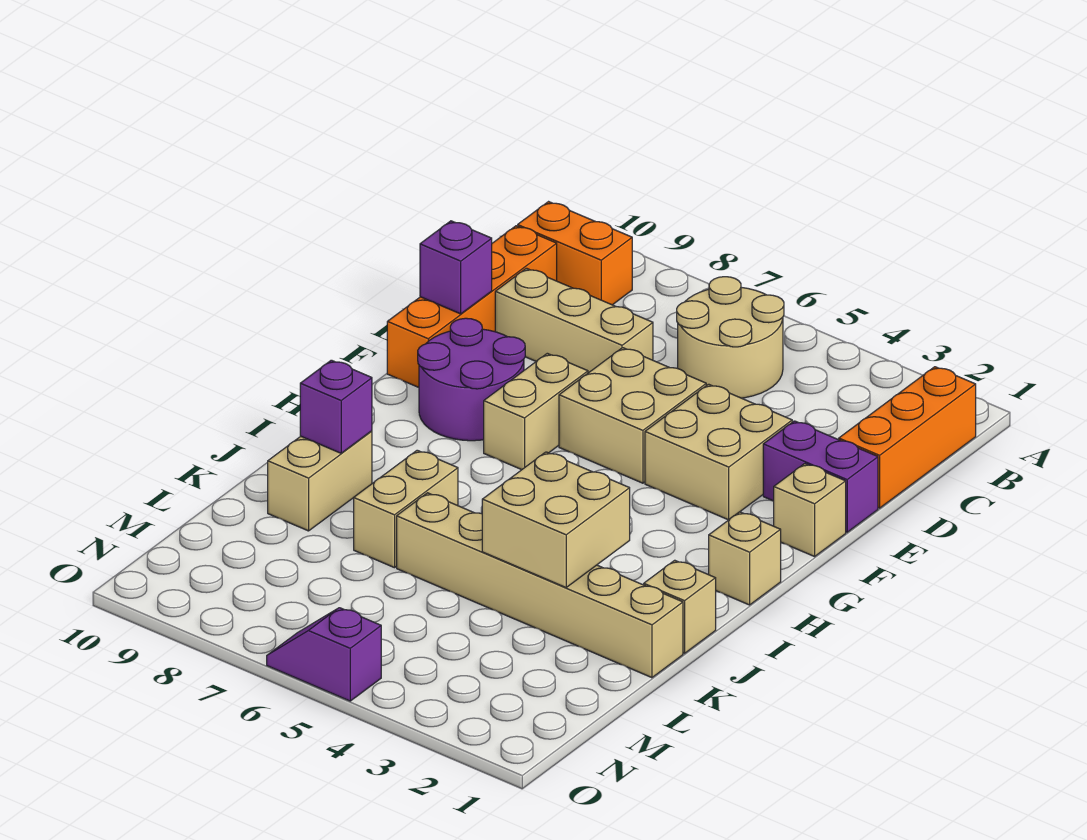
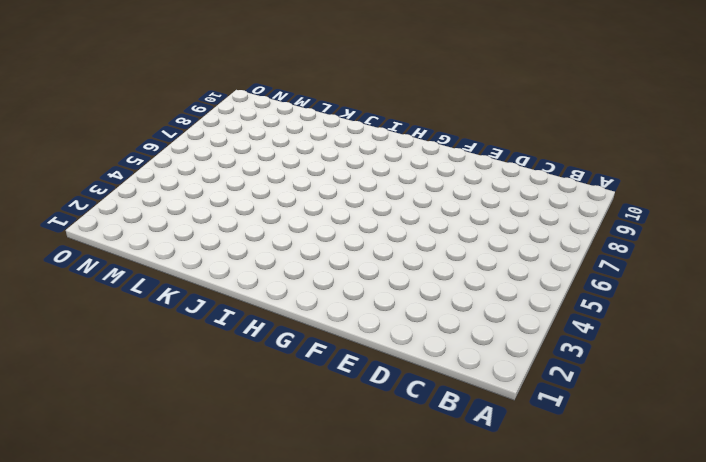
none -> orange 1x3 brick [839,367,976,508]
none -> tan 2x2 round brick [677,277,784,398]
none -> orange 1x2 brick [518,202,632,305]

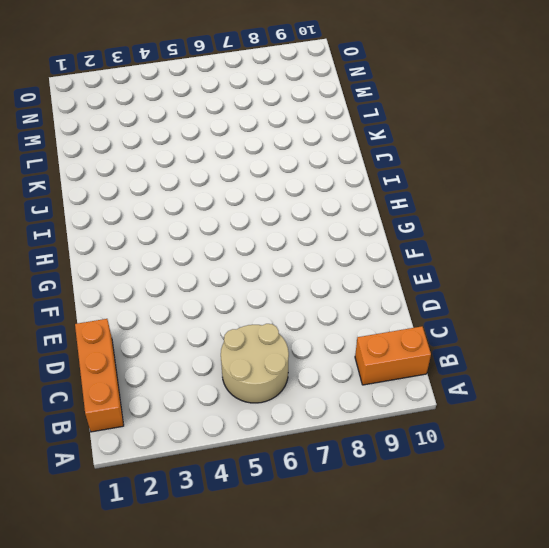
none -> orange 1x4 brick [387,226,557,387]
none -> tan 1x3 brick [495,268,653,373]
none -> purple 1x2 brick [763,421,878,532]

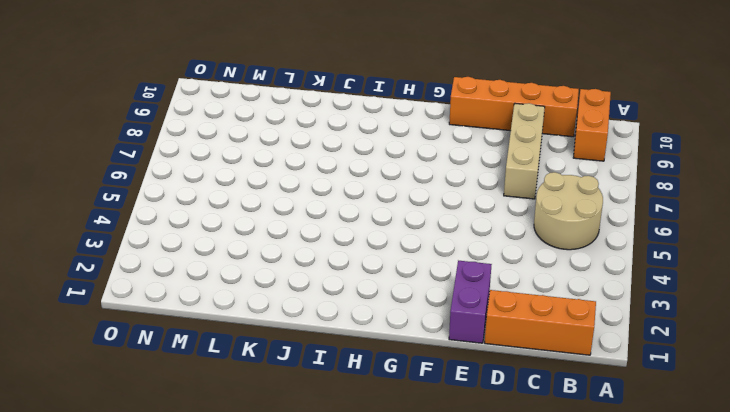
none -> tan 2x2 brick [645,384,792,520]
none -> tan 2x2 brick [559,348,706,483]
none -> tan 1x1 brick [774,464,846,557]

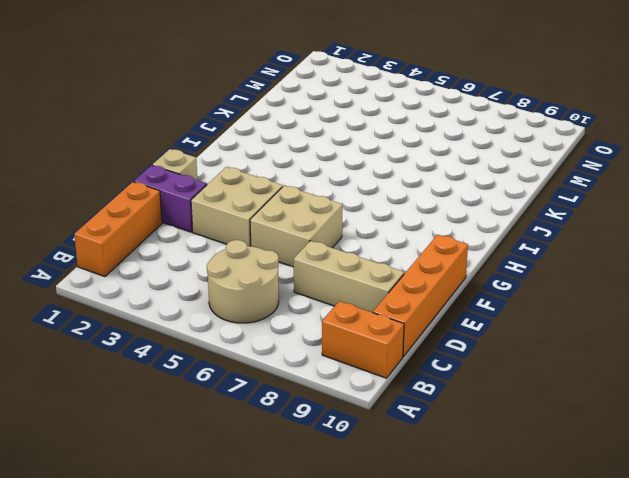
none -> tan 1x2 brick [484,353,588,470]
none -> purple 2x2 round brick [418,318,525,441]
none -> tan 1x1 brick [709,512,781,605]

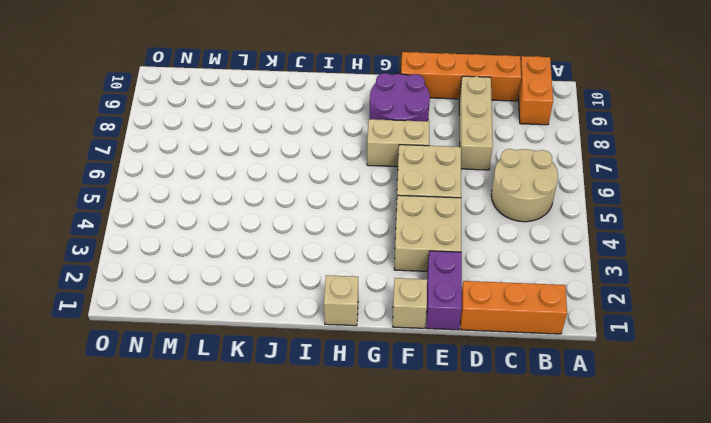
none -> tan 1x1 brick [644,560,716,653]
none -> tan 1x2 brick [354,450,458,568]
none -> tan 1x2 brick [268,431,372,531]

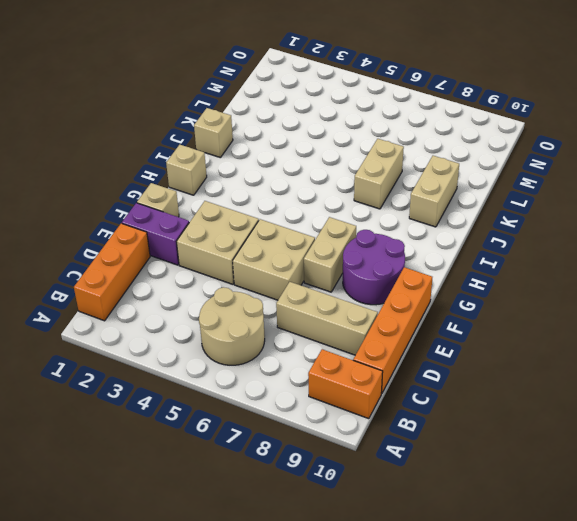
none -> tan 1x6 brick [397,493,683,678]
none -> purple 1x2 slope [267,608,381,701]
none -> purple 1x1 brick [420,221,492,314]

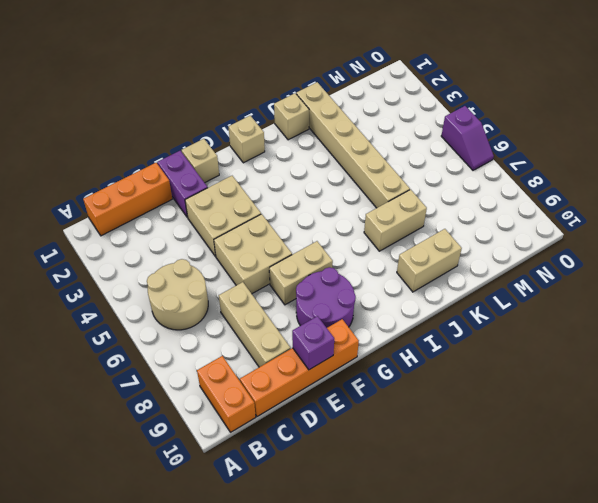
none -> tan 2x2 brick [482,452,630,587]
none -> purple 1x1 brick [300,360,372,453]

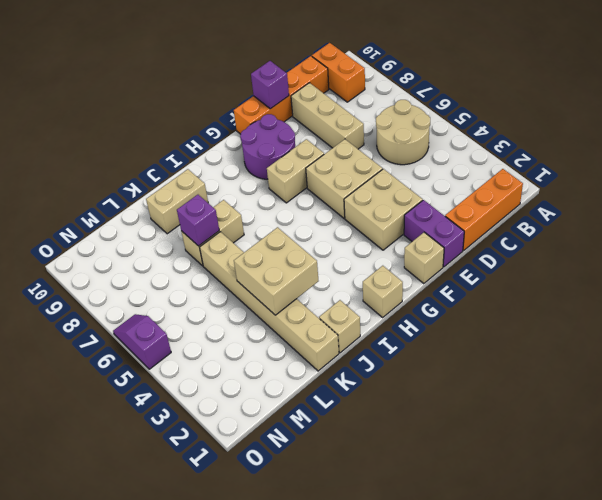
purple 1x1 brick [177,195,219,246] -> purple 1x1 brick moved to [300,360,372,453]

